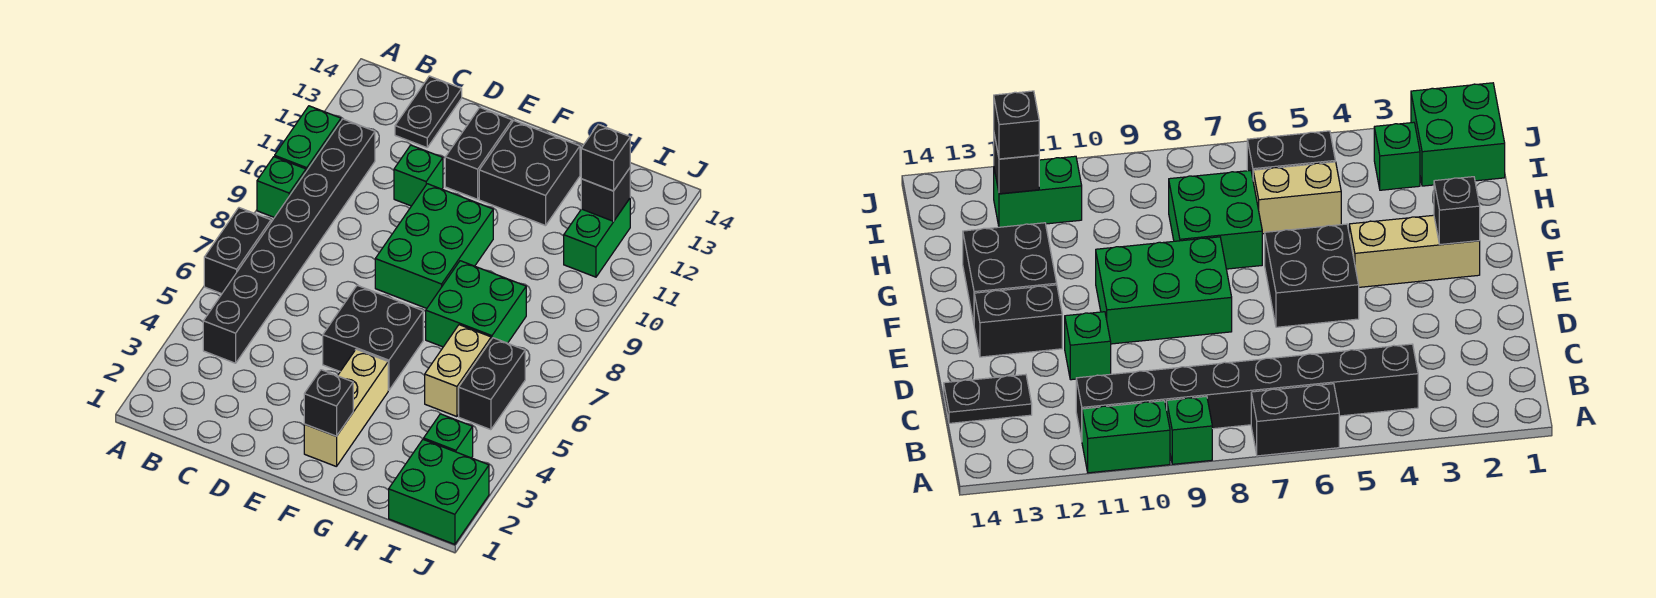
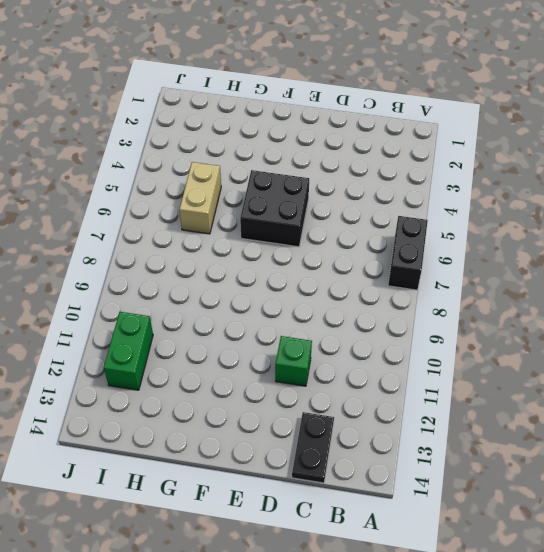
none -> green 1x1 brick [257,157,306,218]
none -> green 1x2 brick [275,106,341,171]
none -> black 1x8 brick [203,119,375,363]

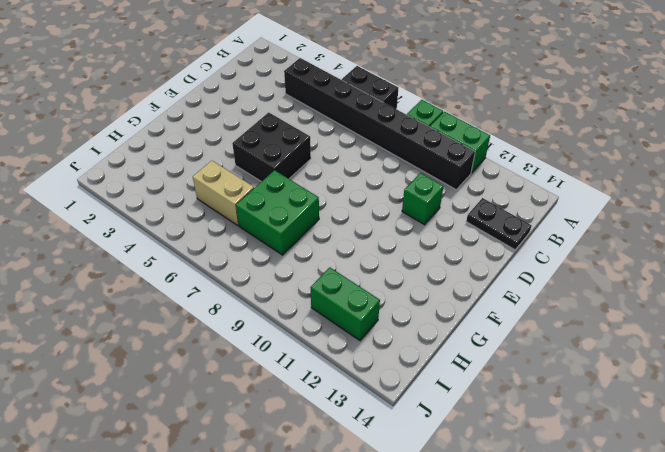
none -> green 2x3 brick [375,184,493,308]
none -> black 1x2 brick [445,108,512,199]
none -> tan 1x3 brick [304,349,388,467]

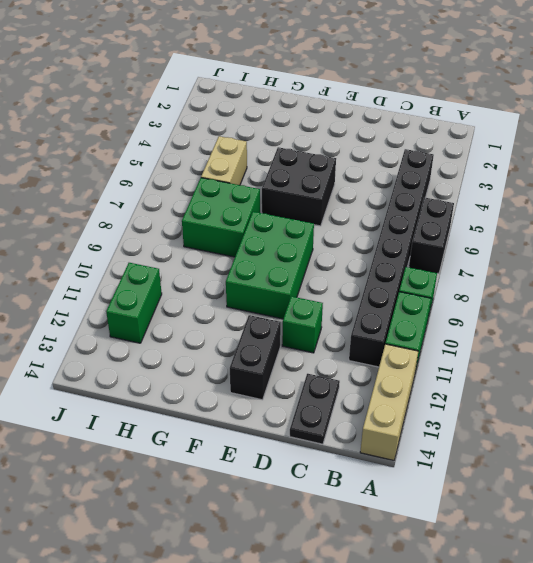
tan 1x3 brick [360,344,418,460] -> tan 1x3 brick moved to [304,349,388,467]
none -> black 2x2 brick [479,121,580,226]
none -> green 2x2 brick [389,439,489,544]
none -> green 1x1 brick [424,414,473,458]

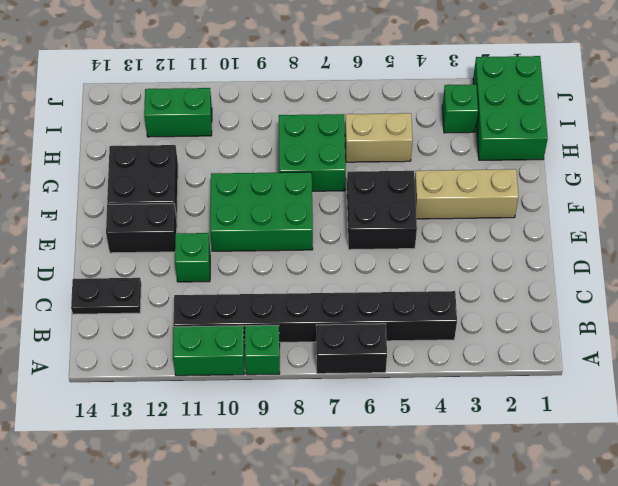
green 2x3 brick [473,56,548,160] -> green 2x2 brick [389,439,489,544]
none -> black 1x2 brick [459,338,525,430]
none -> black 1x1 brick [304,370,353,436]
none -> black 1x1 brick [581,168,630,221]

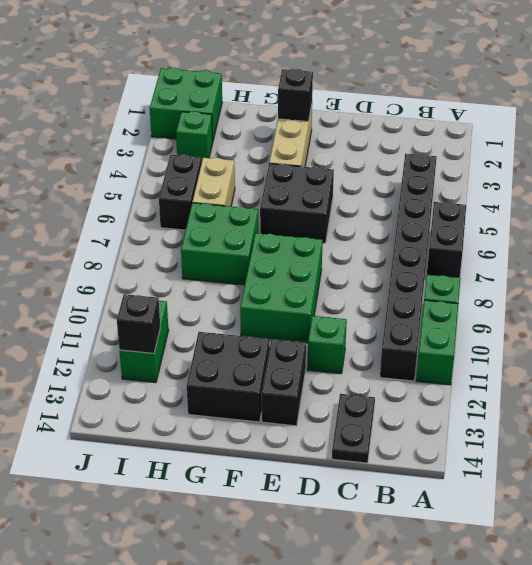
none -> black 1x1 brick [581,124,630,191]

